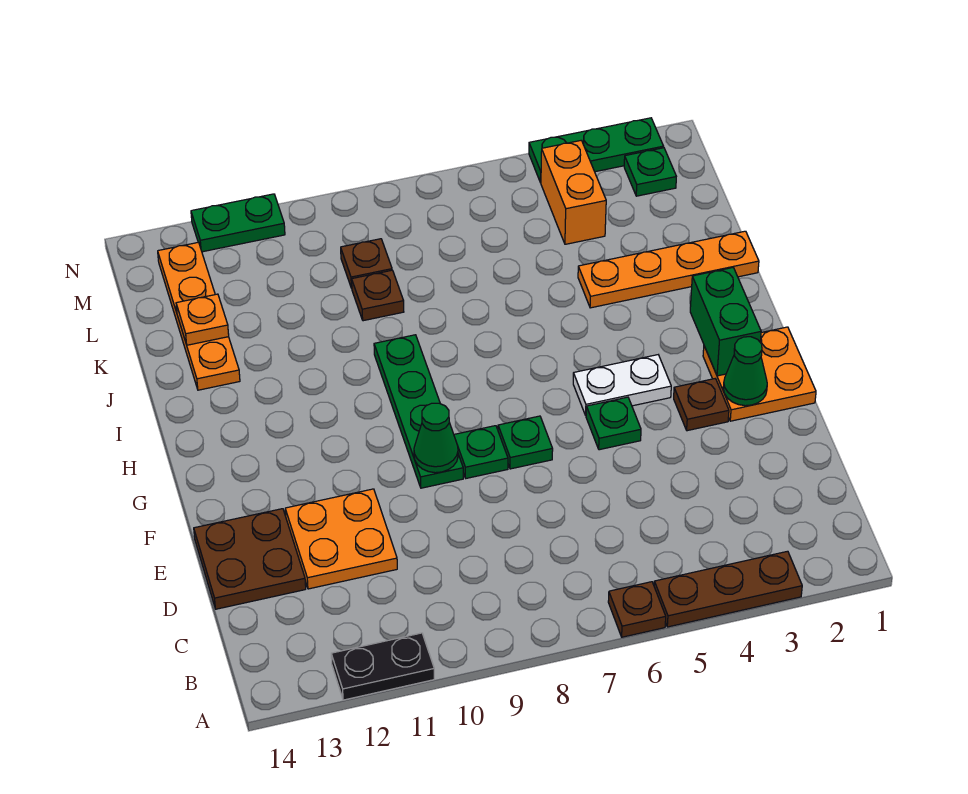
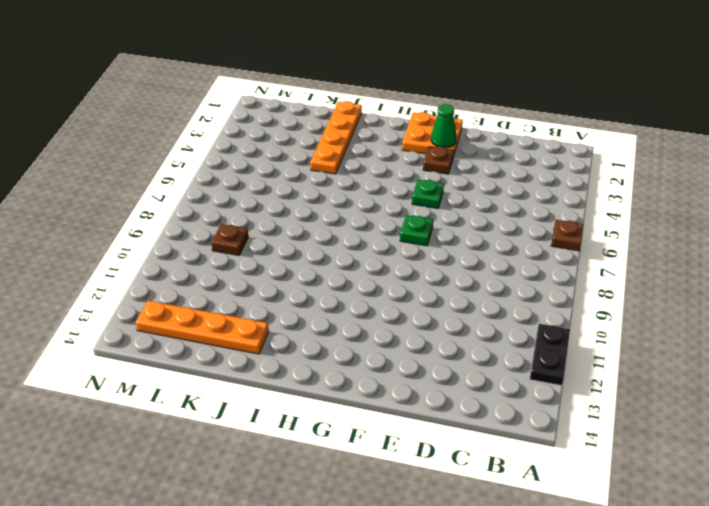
none -> brown 1x3 plate [654,551,802,627]
none -> orange 2x2 plate [285,489,397,589]
none -> brown 2x2 plate [194,509,306,609]

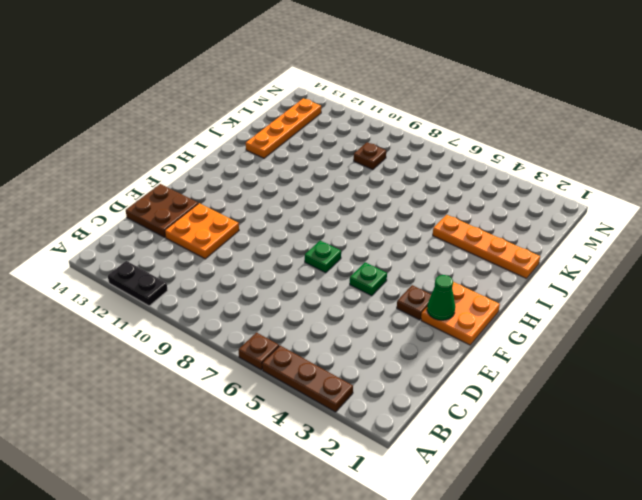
none -> green 1x1 plate [454,426,508,478]
none -> green 1x4 plate [374,335,463,488]
none -> white 1x2 plate [573,355,671,415]

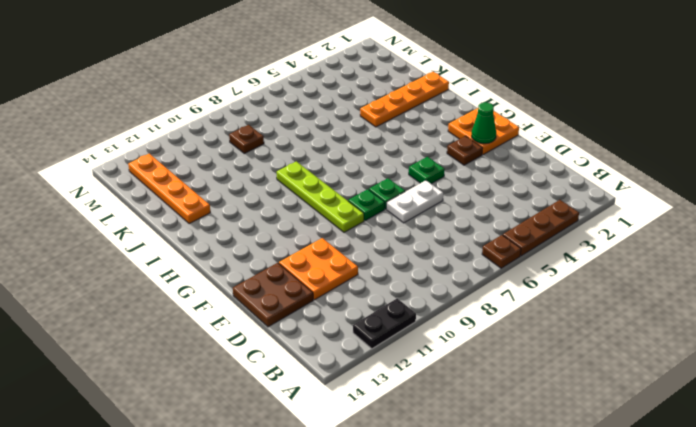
white 1x2 plate [386,180,443,223] -> white 1x2 plate moved to [573,355,671,415]
lime 1x4 plate [277,161,364,232] -> green 1x4 plate [374,335,463,488]
none -> brown 1x1 plate [352,270,404,321]
none -> orange 1x2 brick [541,140,606,244]
none -> green 1x1 plate [624,148,676,196]

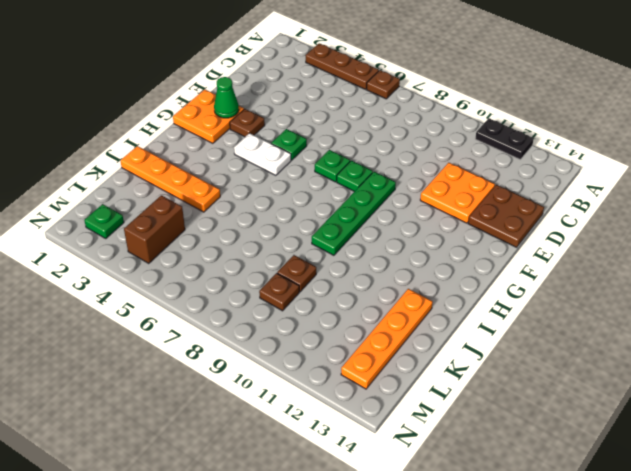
brown 1x2 brick [124,195,185,263] -> orange 1x2 brick [541,140,606,244]
none -> green 1x3 plate [529,118,663,183]
none -> green 1x2 plate [191,194,285,252]
none -> green 1x1 cone [414,403,458,473]

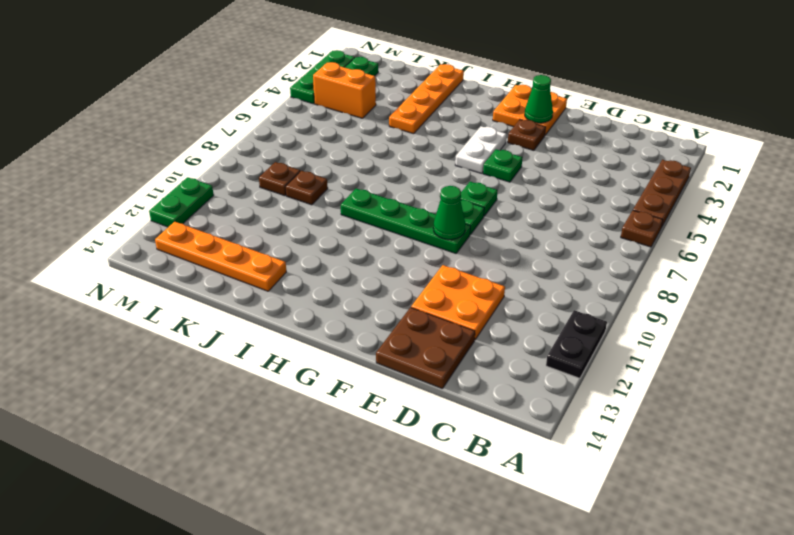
none -> green 1x2 brick [690,268,761,376]
none -> orange 1x1 plate [176,294,229,345]

